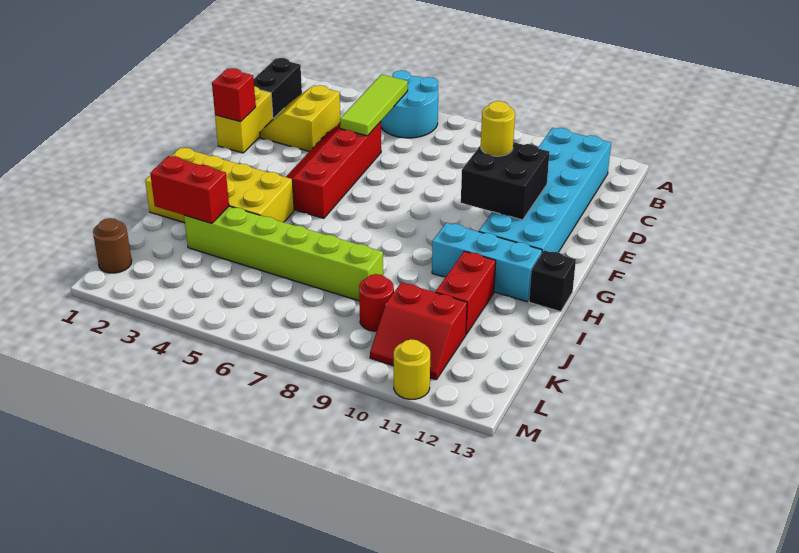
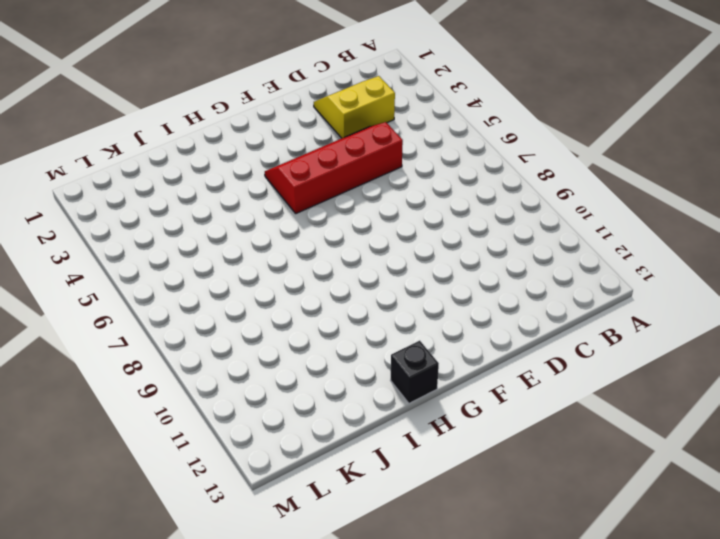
none -> cyan 2x2 round brick [381,70,438,138]
none -> black 1x2 brick [254,58,302,119]
none -> cyan 2x6 brick [479,128,611,252]

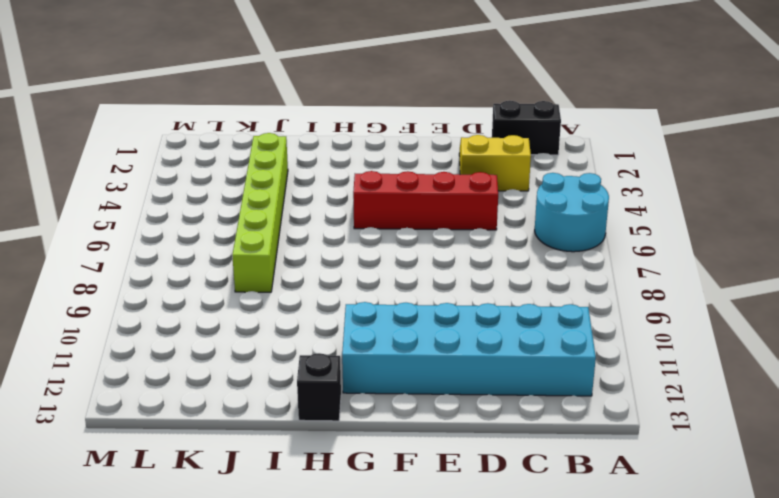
none -> yellow 1x2 brick [215,86,273,153]
none -> yellow 2x4 brick [145,148,294,223]
none -> cyan 1x3 brick [432,223,542,302]

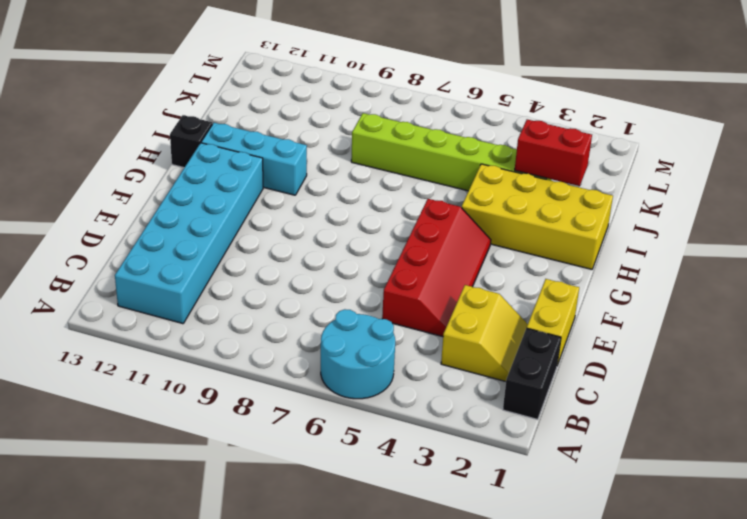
none -> red 1x2 brick [436,251,496,334]
none -> red 1x1 round brick [359,274,394,331]
none -> red 2x2 slope [370,282,467,380]

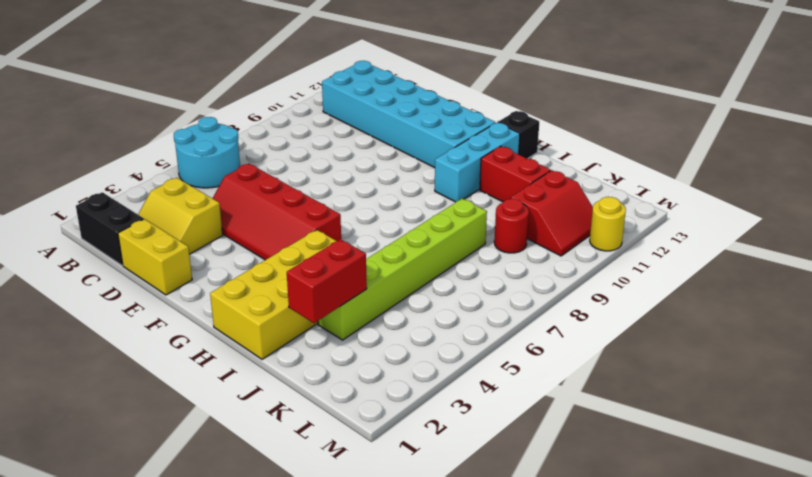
none -> brown 1x1 round brick [93,218,132,273]
none -> lime 1x3 tile [340,74,408,136]
none -> red 1x1 brick [212,68,256,122]

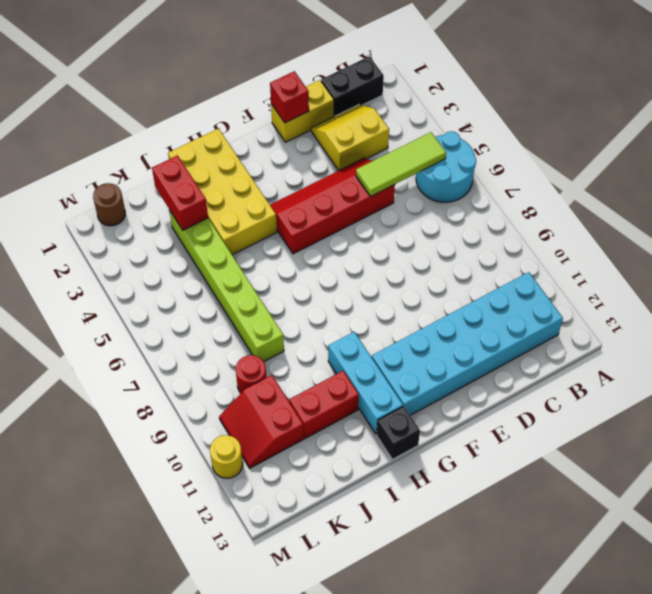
none -> black 2x2 brick [461,142,550,220]
none -> yellow 1x1 round brick [481,101,515,156]

